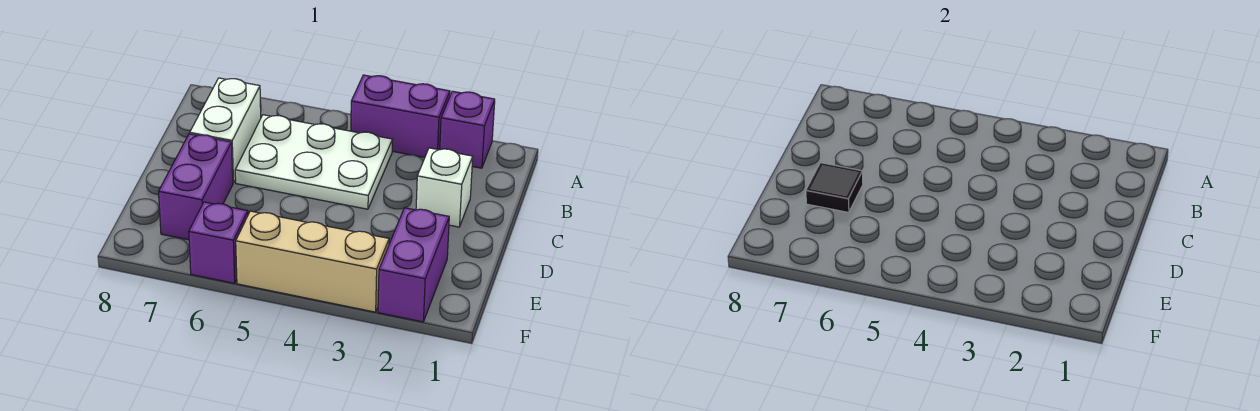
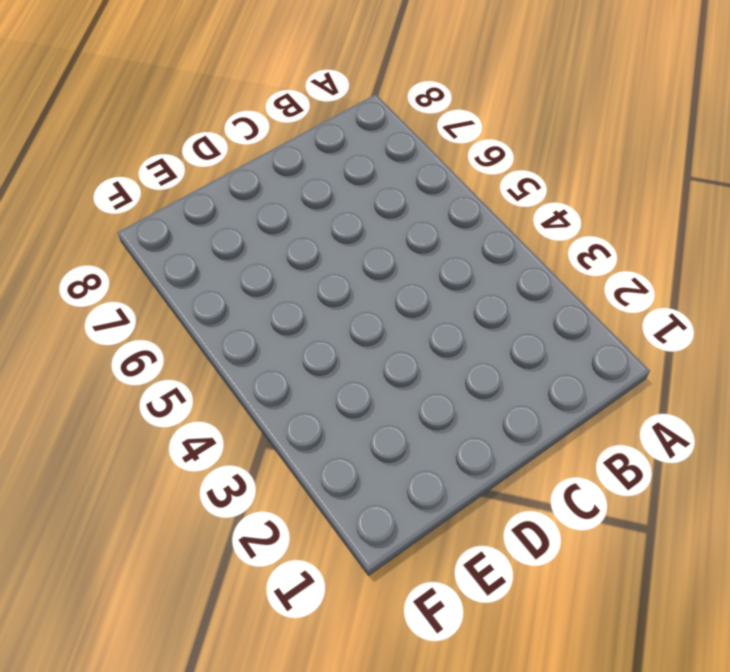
none -> purple 1x1 brick [440,91,495,168]
none -> purple 1x2 brick [351,75,450,157]

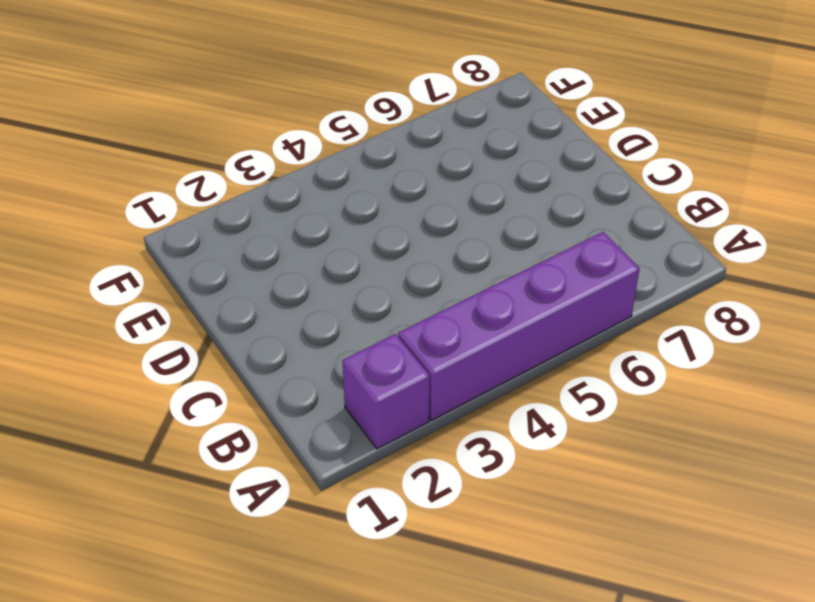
purple 1x4 brick [398,232,640,421] -> purple 1x2 brick [351,75,450,157]
none -> white 2x3 plate [235,115,393,209]
none -> white 1x2 brick [190,78,261,183]

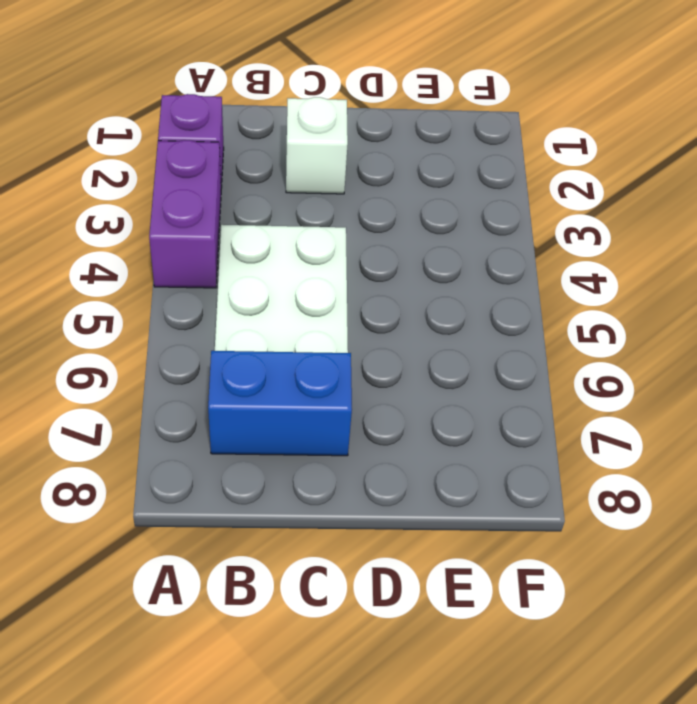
blue 1x2 brick [208,351,352,456] -> white 1x2 brick [190,78,261,183]
none -> purple 1x2 brick [159,134,233,240]
none -> purple 1x2 brick [378,208,449,322]

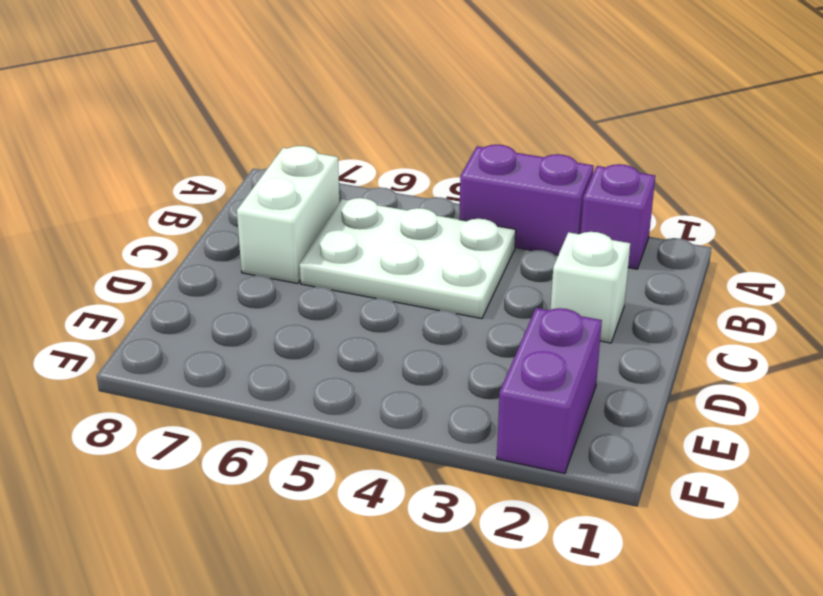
none -> purple 1x2 brick [159,134,233,240]
none -> tan 1x3 brick [236,211,389,312]

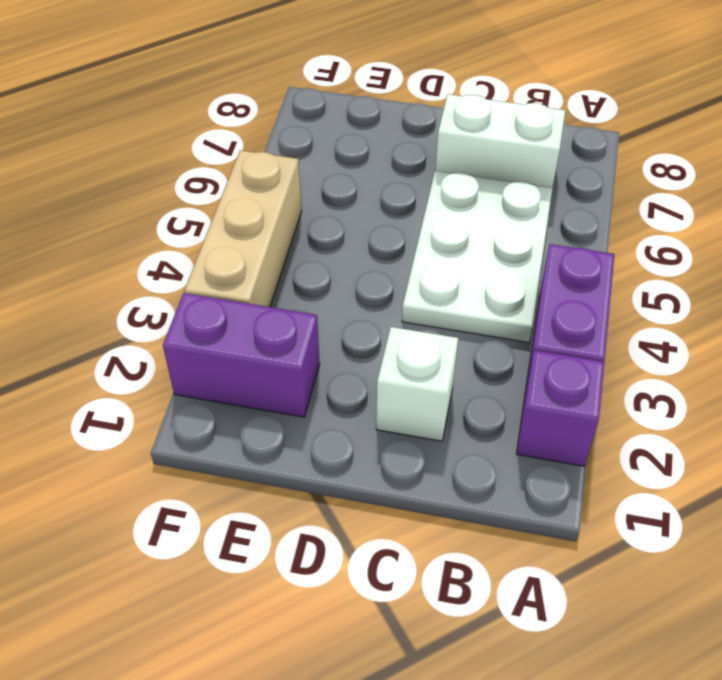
none -> purple 1x2 brick [159,134,233,240]
none -> purple 1x1 brick [189,202,248,283]

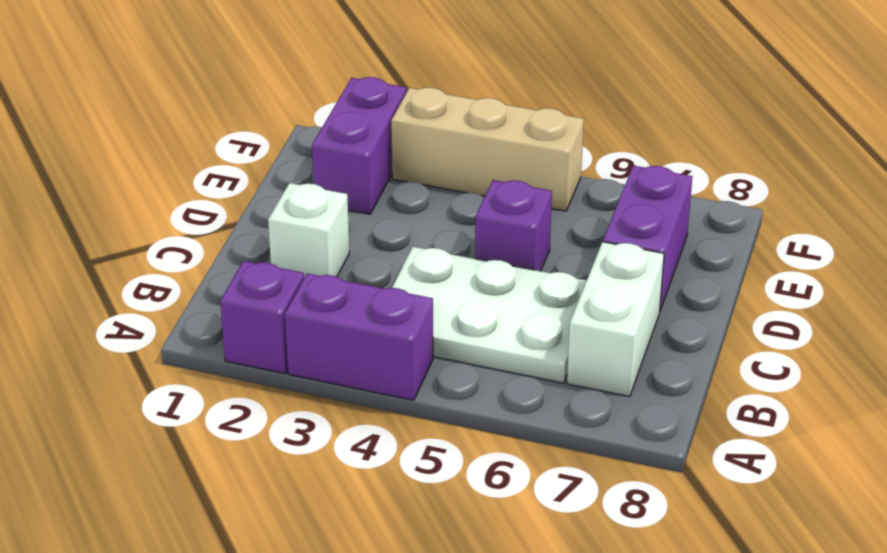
purple 1x1 brick [475,180,552,271] -> purple 1x1 brick moved to [189,202,248,283]
none -> black 1x1 tile [806,163,863,213]

